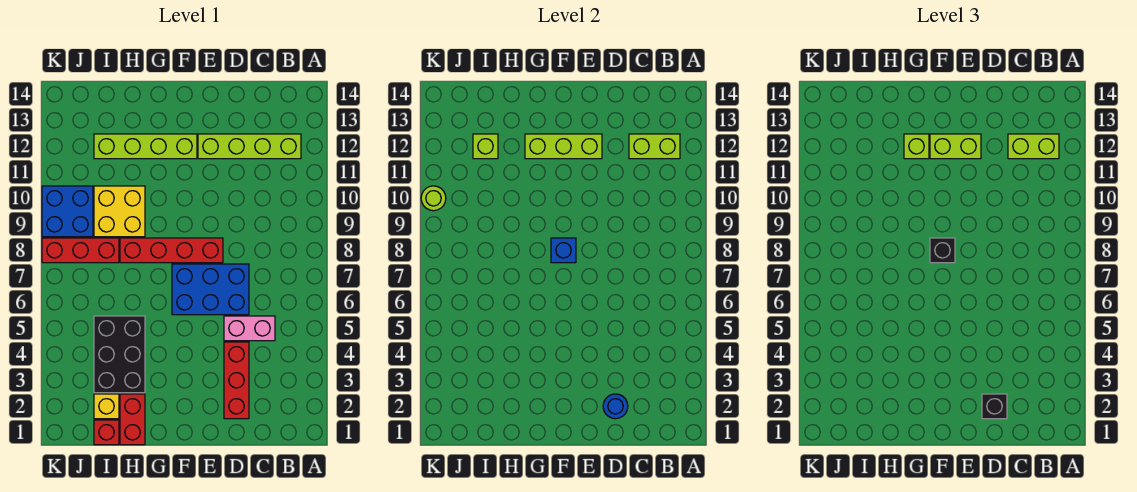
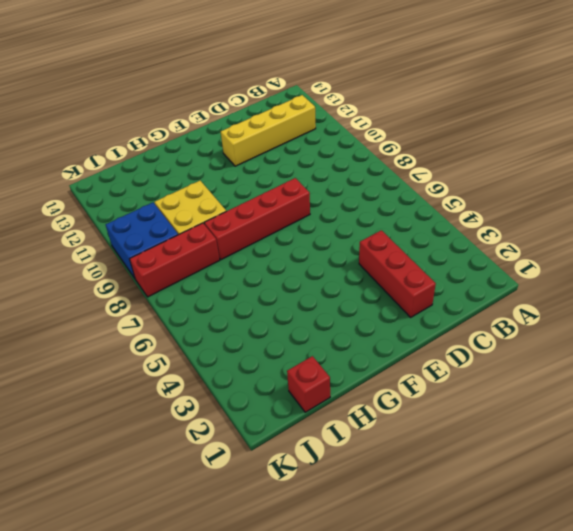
yellow 1x4 brick [221,95,316,166] -> lime 1x4 brick [198,134,301,159]
none -> pink 1x2 brick [224,316,275,341]
none -> blue 2x3 brick [172,264,249,315]
none -> lime 1x4 brick [94,134,197,159]

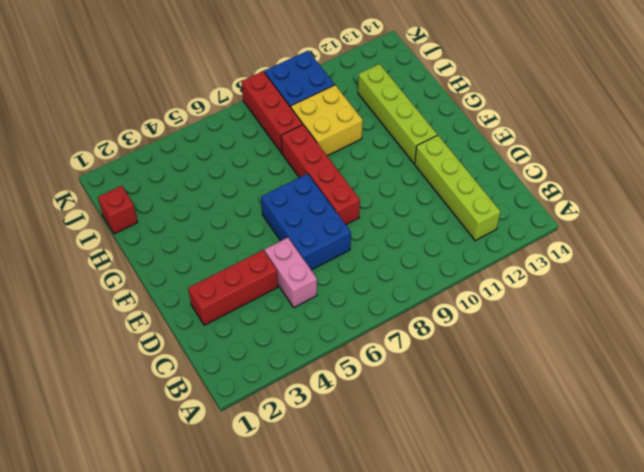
none -> red 1x2 brick [120,394,145,445]
none -> black 2x3 brick [94,316,145,393]
none -> yellow 1x1 brick [94,394,119,419]

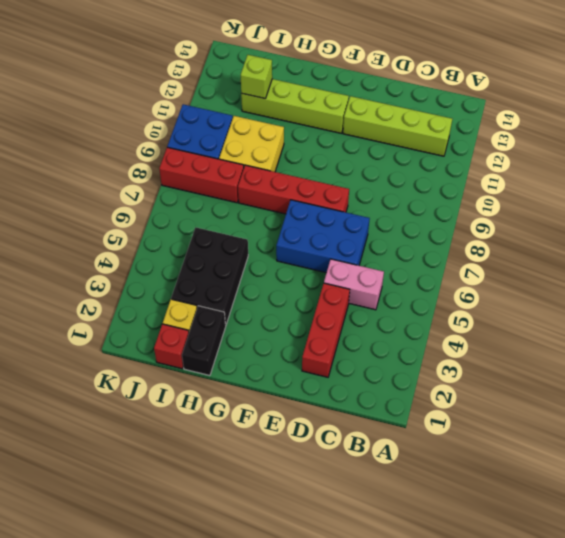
black 1x2 brick [182,306,226,376] -> red 1x2 brick [120,394,145,445]
none -> lime 1x2 brick [629,134,680,159]
none -> blue 1x1 round brick [603,394,628,419]
none -> lime 1x3 brick [525,134,602,159]

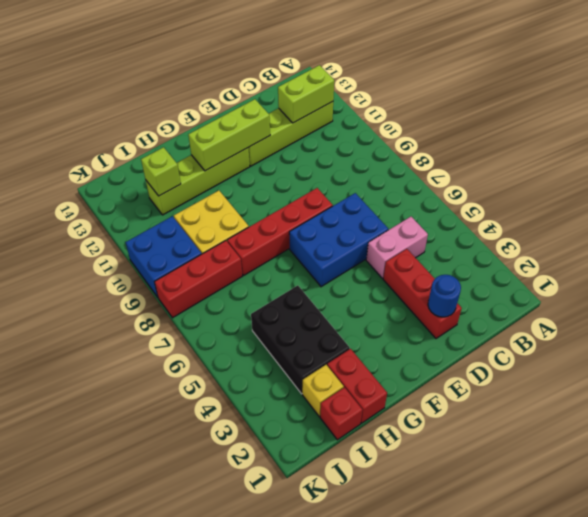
none -> blue 1x1 brick [551,238,576,263]
none -> lime 1x1 round brick [421,186,446,211]
none -> lime 1x2 brick [1008,134,1059,159]

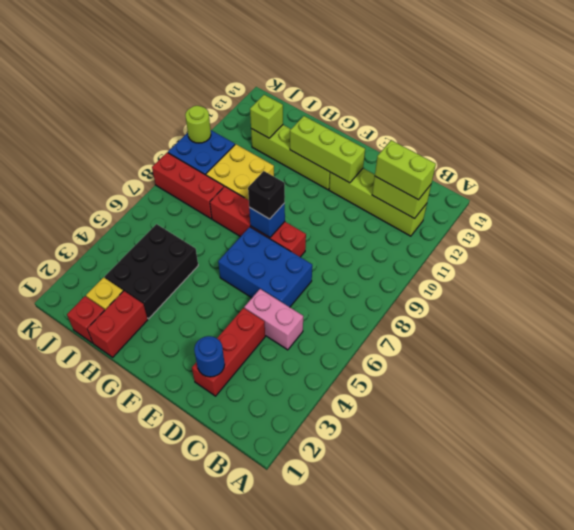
none -> black 1x1 brick [982,394,1007,419]
none -> lime 1x2 brick [930,134,981,159]
none -> lime 1x1 brick [904,134,929,159]

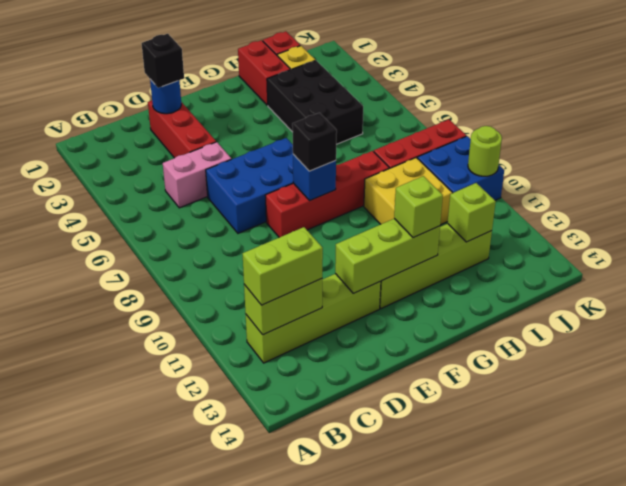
none -> lime 1x2 brick [930,134,981,159]

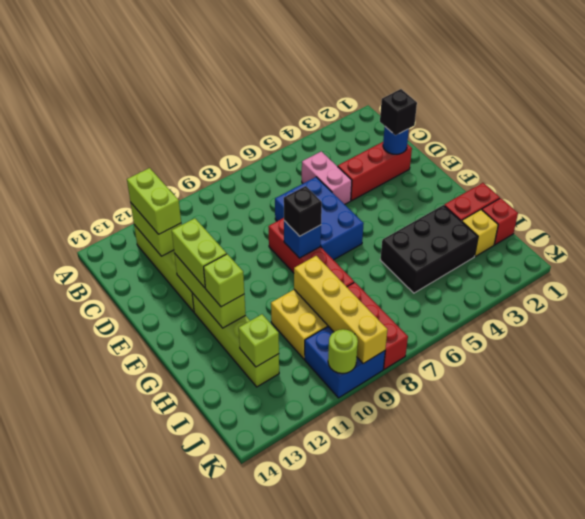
yellow 1x4 brick [294,256,388,364] -> none

